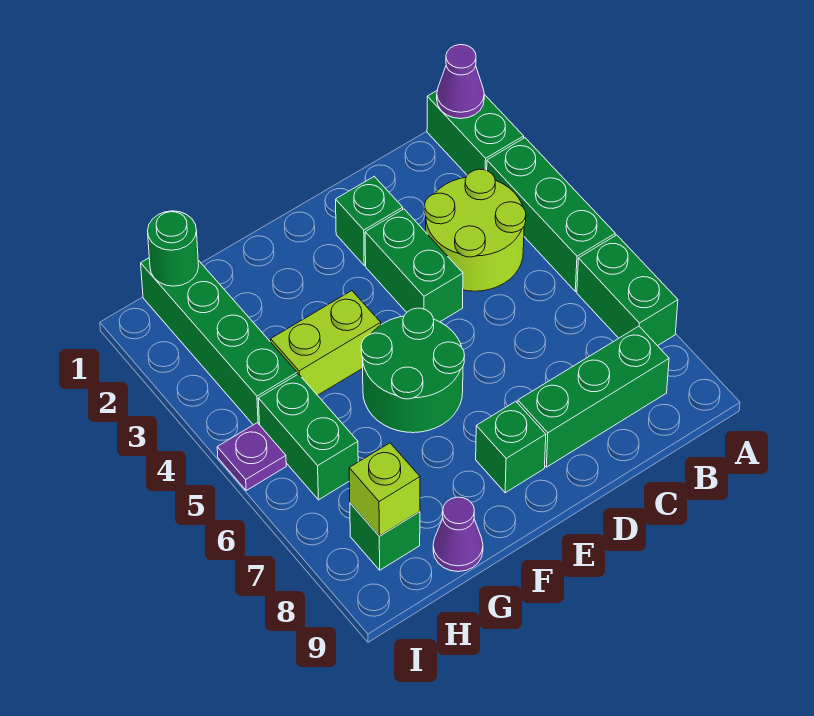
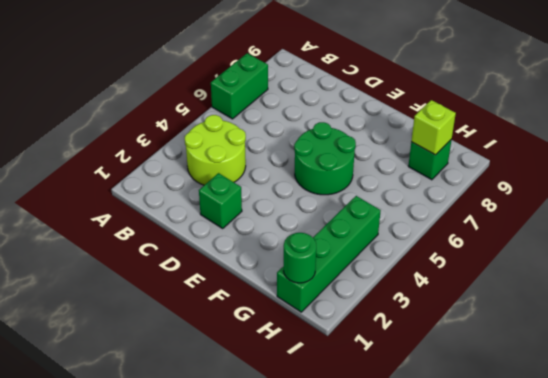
none -> green 1x2 brick [427,91,524,175]
none -> green 1x3 brick [487,138,615,291]
none -> green 1x3 brick [518,326,669,467]

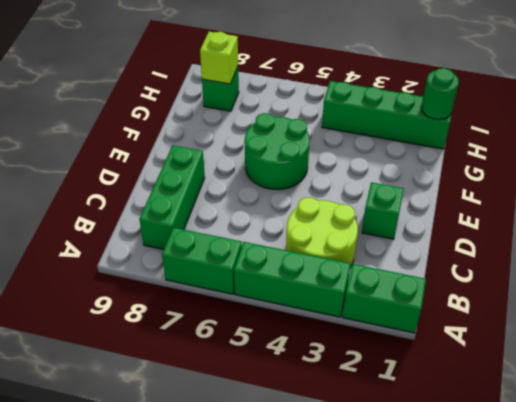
none -> green 1x2 brick [365,209,463,322]
none -> green 1x1 brick [476,401,546,493]
none -> lime 1x2 brick [271,291,381,395]

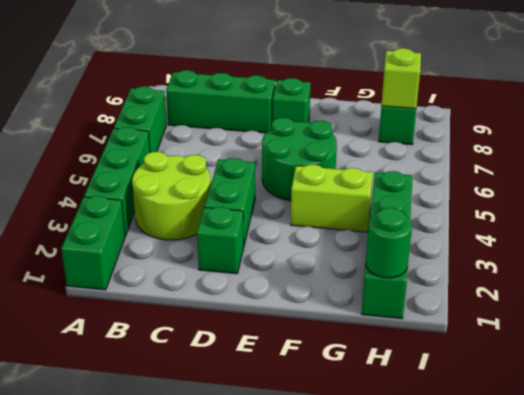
none -> purple 1x1 cone [433,497,483,572]
none -> green 1x2 brick [258,374,358,500]
none -> purple 1x1 plate [217,423,286,490]

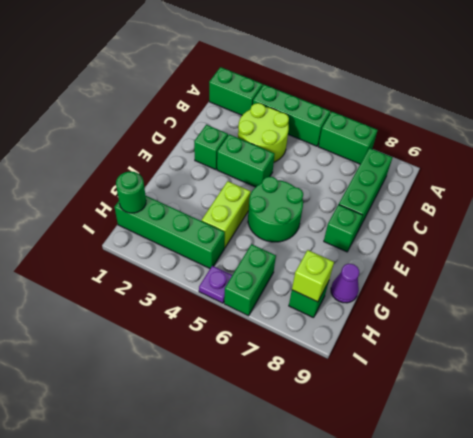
green 1x2 brick [224,244,276,316] -> green 1x2 brick turned to [258,374,358,500]
none -> purple 1x1 cone [437,45,484,119]

